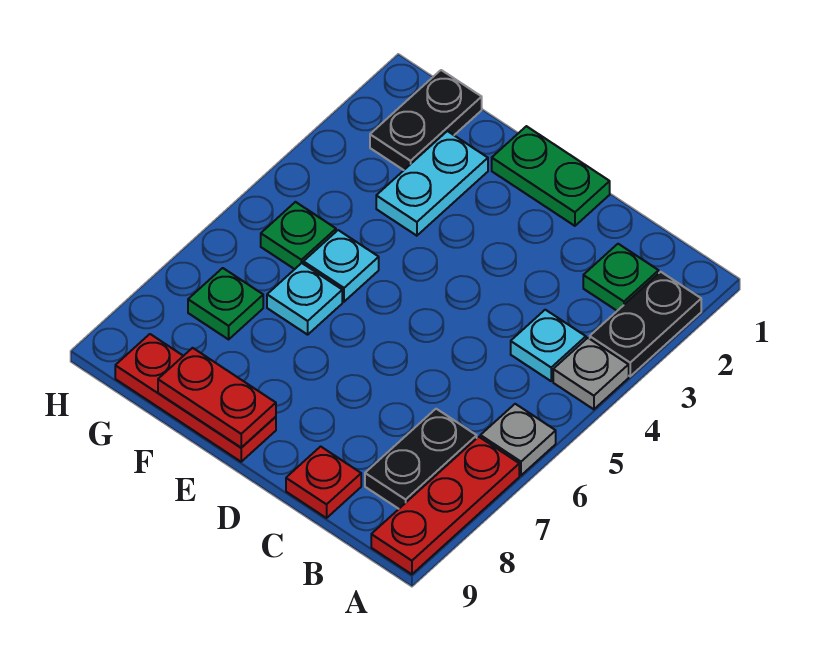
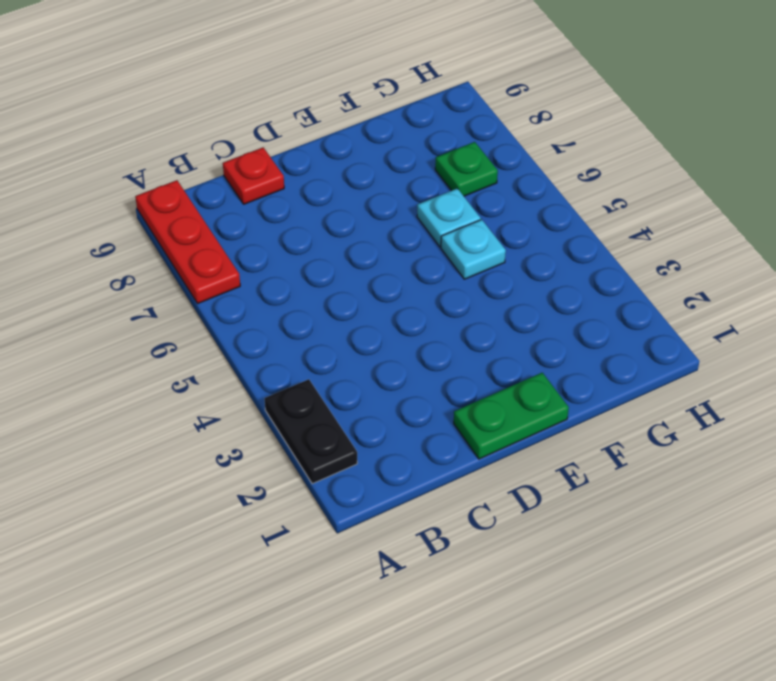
none -> grey 1x1 plate [553,338,629,409]
none -> grey 1x1 plate [480,404,556,475]
none -> green 1x1 plate [583,244,659,311]

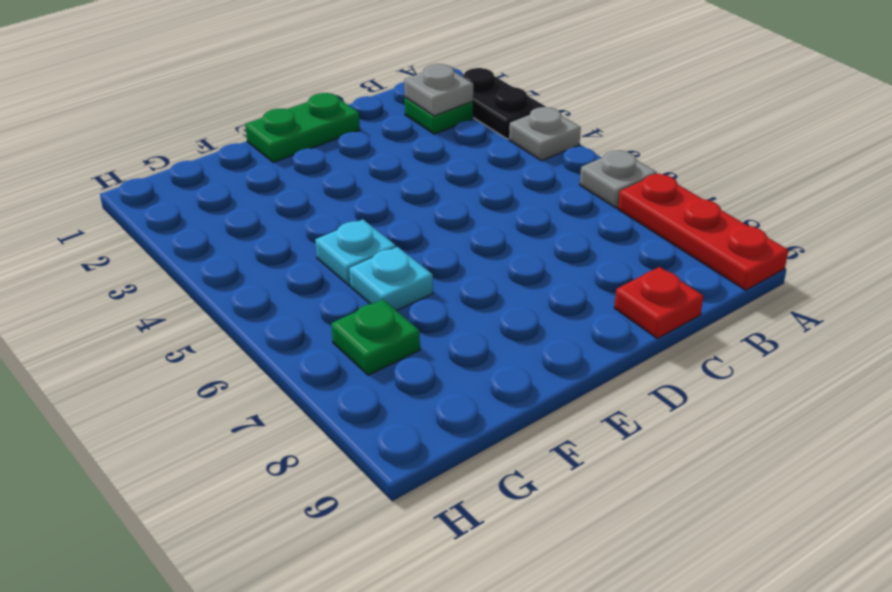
grey 1x1 plate [404,64,473,116] -> none
none -> cyan 1x1 plate [511,310,586,381]
none -> black 1x2 plate [365,409,477,509]
none -> red 1x3 plate [115,334,276,462]

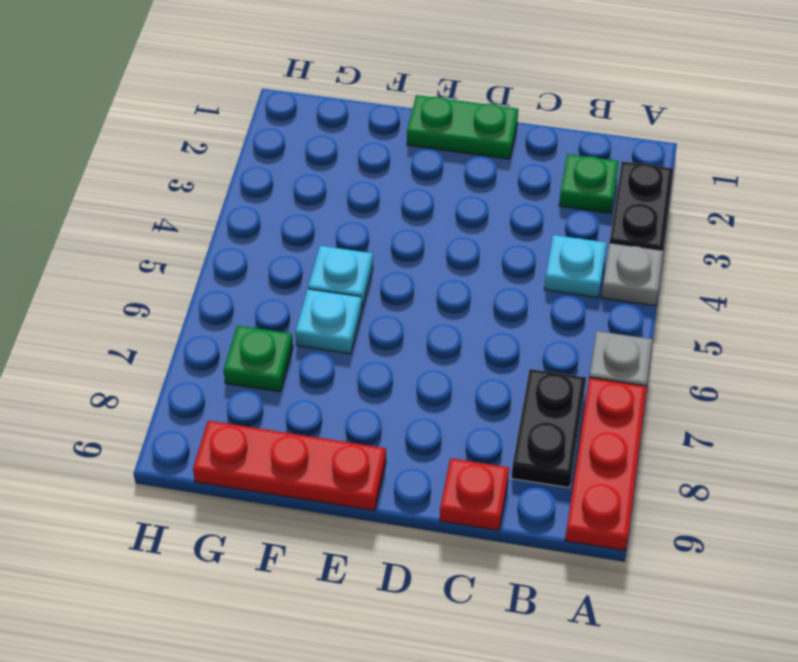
none -> cyan 1x2 plate [376,131,488,236]
none -> black 1x2 plate [370,70,482,170]
none -> green 1x1 plate [261,202,336,269]

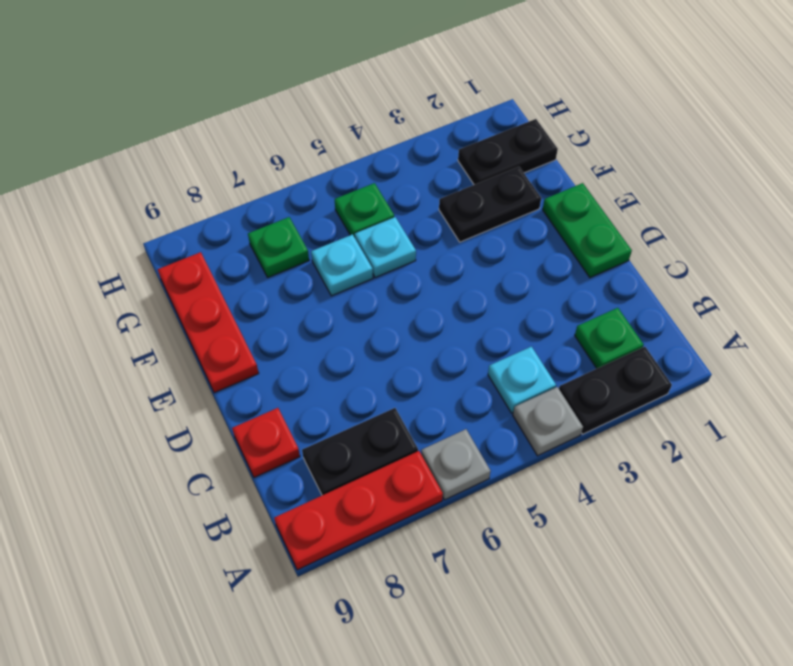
black 1x2 plate [439,167,541,242] -> cyan 1x2 plate [376,131,488,236]
none -> red 1x2 plate [158,348,276,448]

